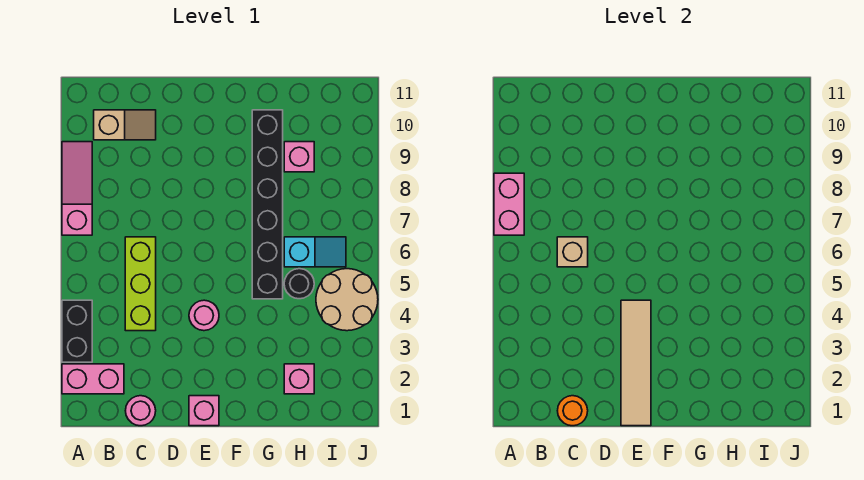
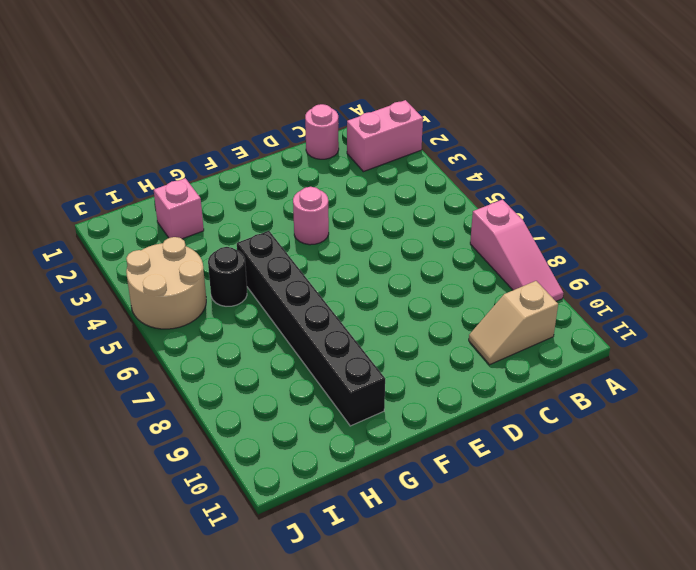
none -> black 1x2 brick [62,300,92,362]
none -> lime 1x3 brick [125,237,156,331]
none -> pink 1x1 brick [189,396,219,426]

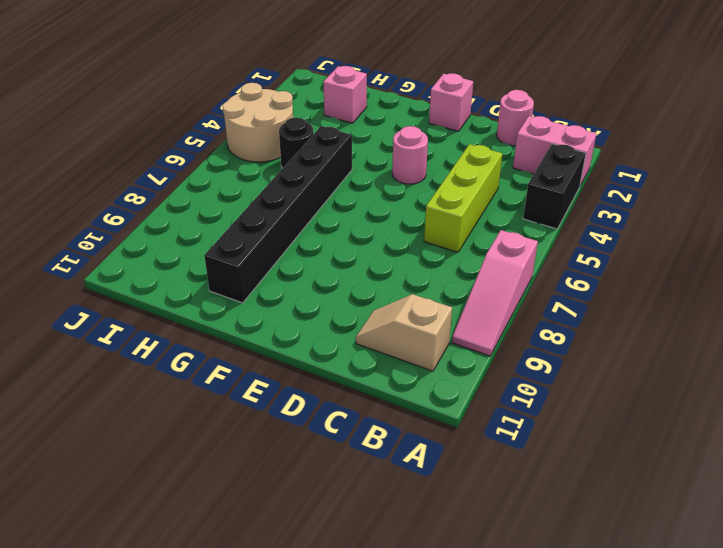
none -> cyan 1x2 slope [284,237,346,267]
none -> pink 1x1 brick [284,142,314,172]
none -> pink 1x2 brick [494,173,524,235]

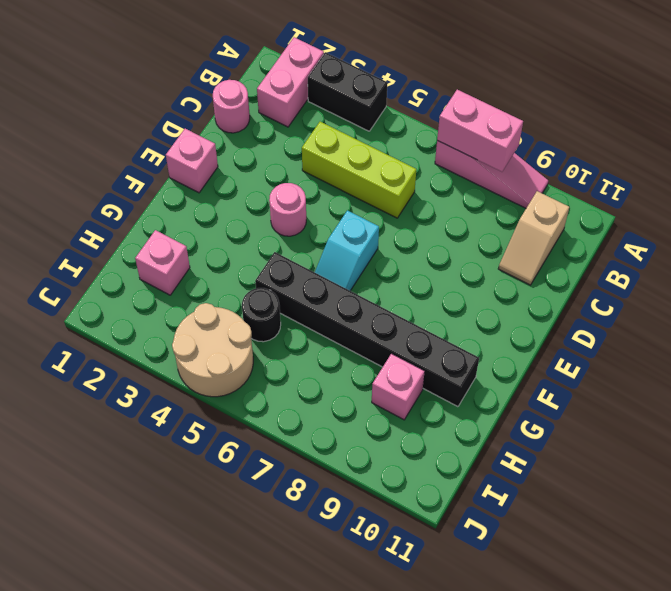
cyan 1x2 slope [315,210,379,291] -> cyan 1x2 slope moved to [284,237,346,267]
none -> orange 1x1 round brick [557,396,588,426]
none -> tan 1x1 brick [557,237,588,267]
none -> tan 1x4 tile [621,300,651,426]

